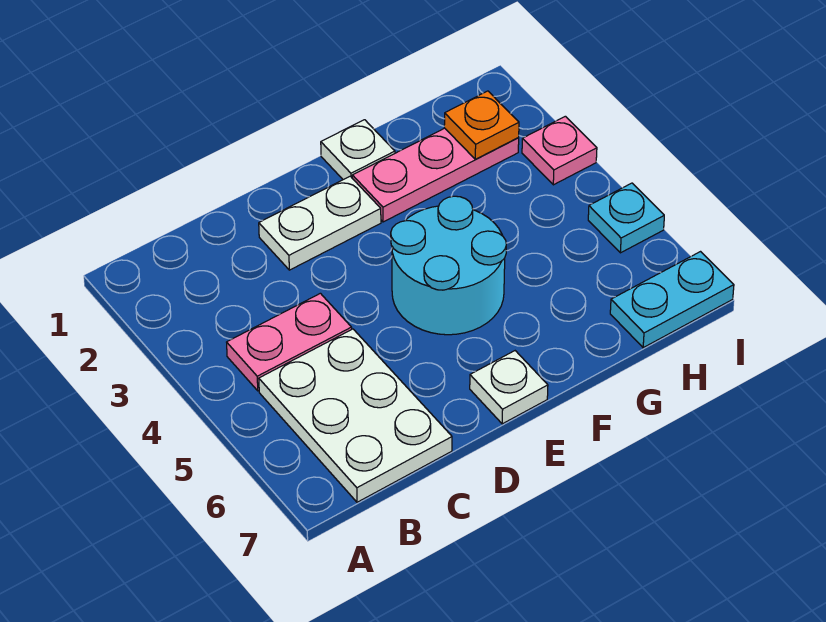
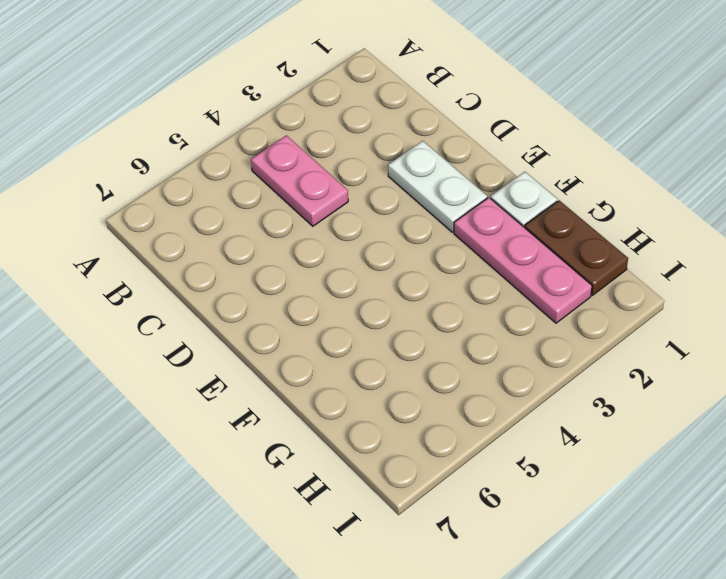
brown 1x2 plate [525,200,628,295] -> none
none -> white 2x3 plate [259,329,452,502]
none -> cyan 2x2 round brick [391,196,506,335]

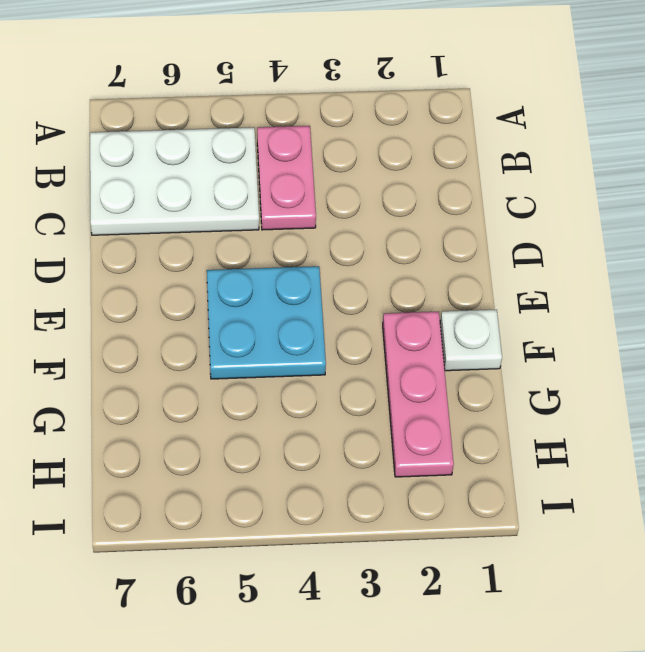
cyan 2x2 plate [207,266,326,379] -> cyan 2x2 round brick [391,196,506,335]
none -> white 1x2 plate [259,176,381,270]
none -> white 1x1 plate [470,351,548,424]

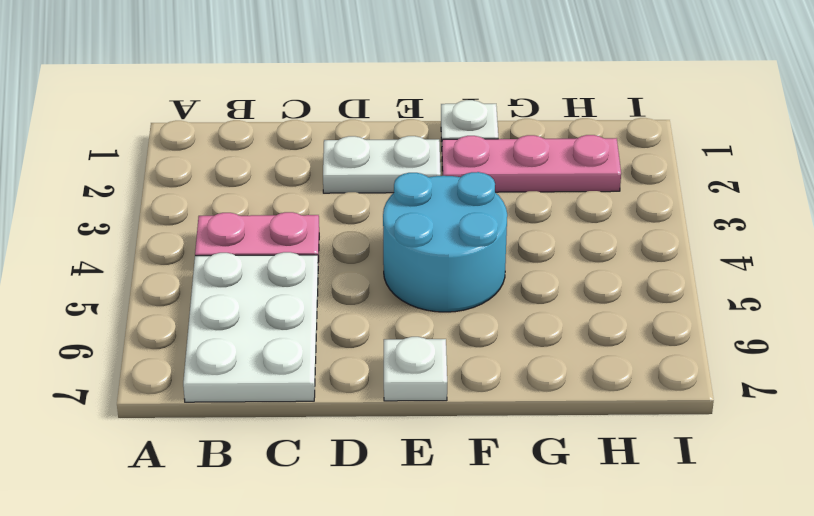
none -> cyan 1x2 plate [610,252,734,348]
none -> pink 1x1 plate [522,116,597,185]

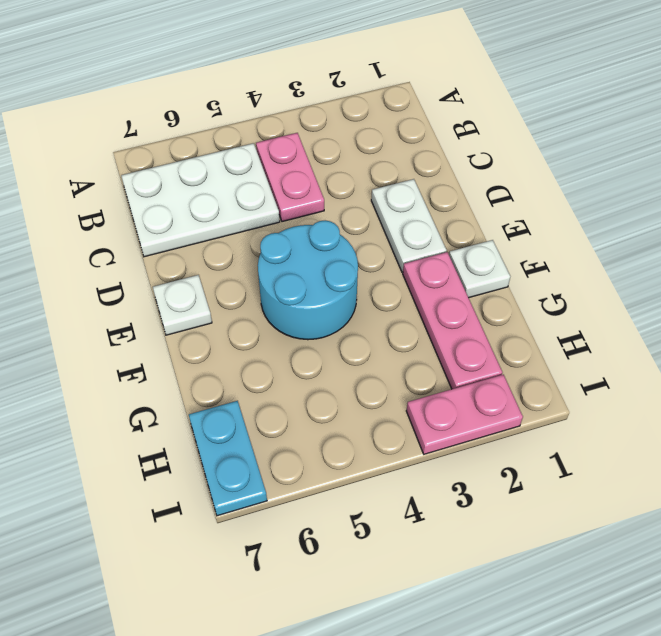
pink 1x2 plate [406,375,523,454] -> pink 1x1 plate [522,116,597,185]
none -> cyan 1x1 plate [588,183,664,253]
none -> orange 1x1 plate [444,91,519,159]

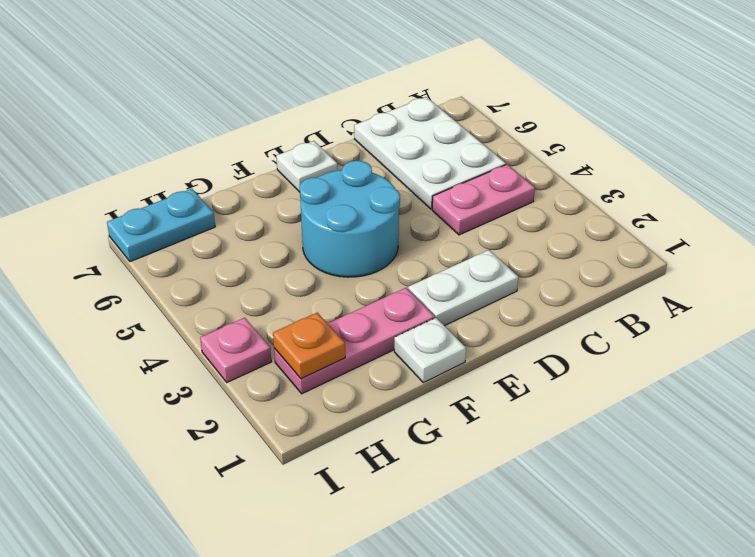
none -> cyan 1x1 plate [588,183,664,253]

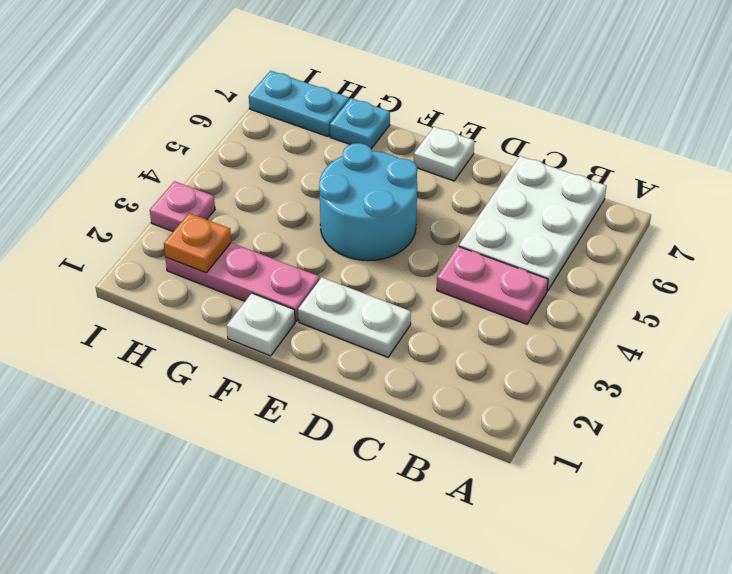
cyan 1x1 plate [330,98,390,149] -> cyan 1x1 plate moved to [588,183,664,253]

